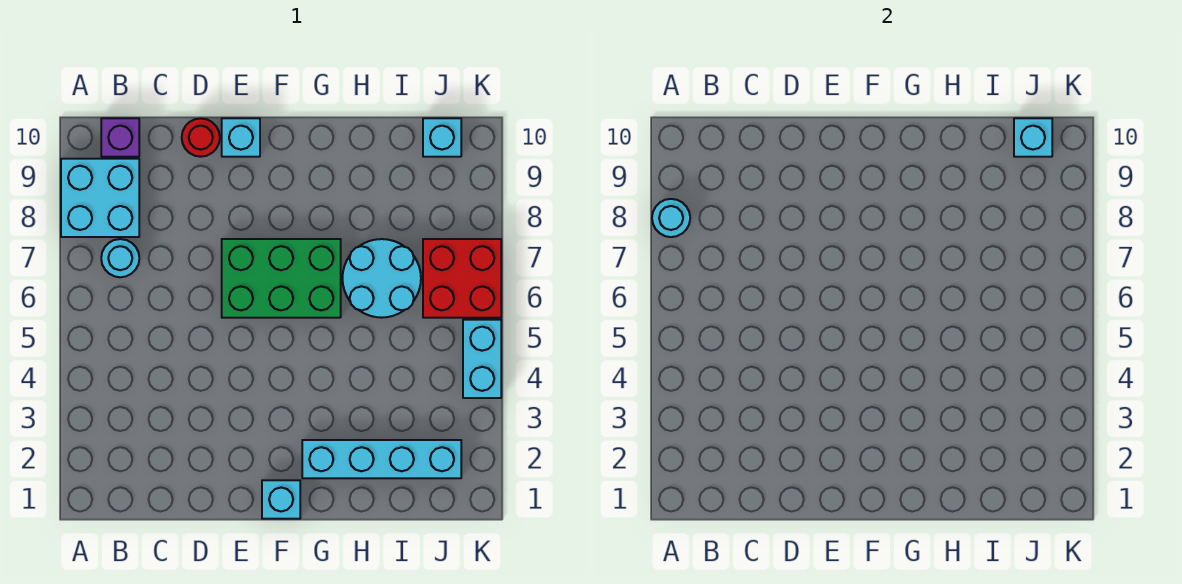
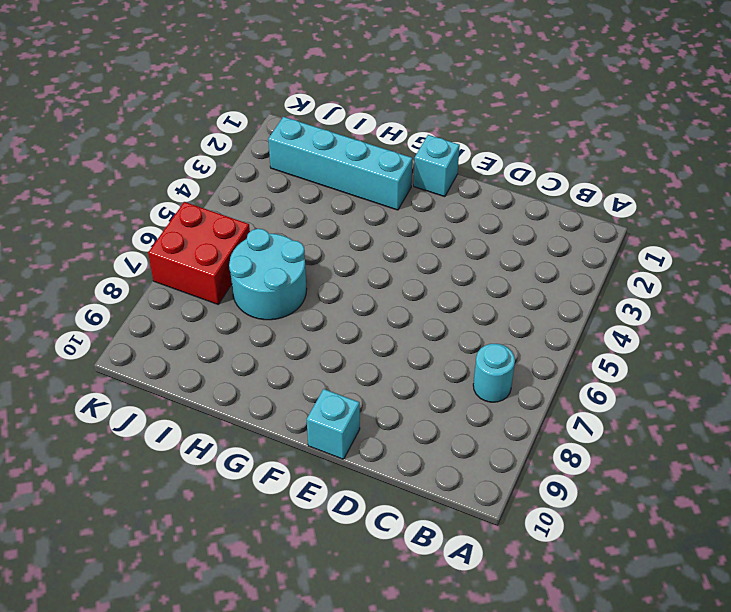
none -> cyan 2x2 brick [61,159,139,237]
none -> purple 1x1 brick [101,118,139,157]
none -> red 1x1 round brick [182,118,220,157]

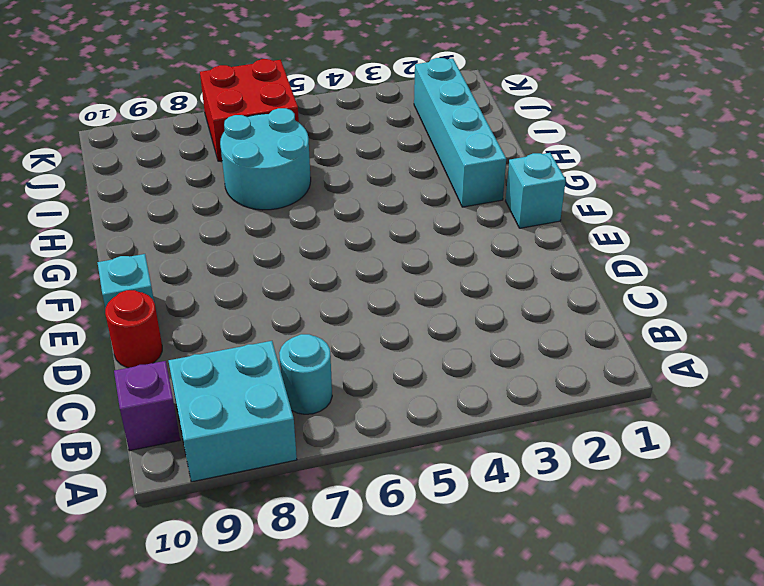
none -> green 2x3 brick [222,239,341,318]
none -> cyan 1x1 brick [423,118,461,157]
none -> cyan 1x2 brick [463,320,501,398]

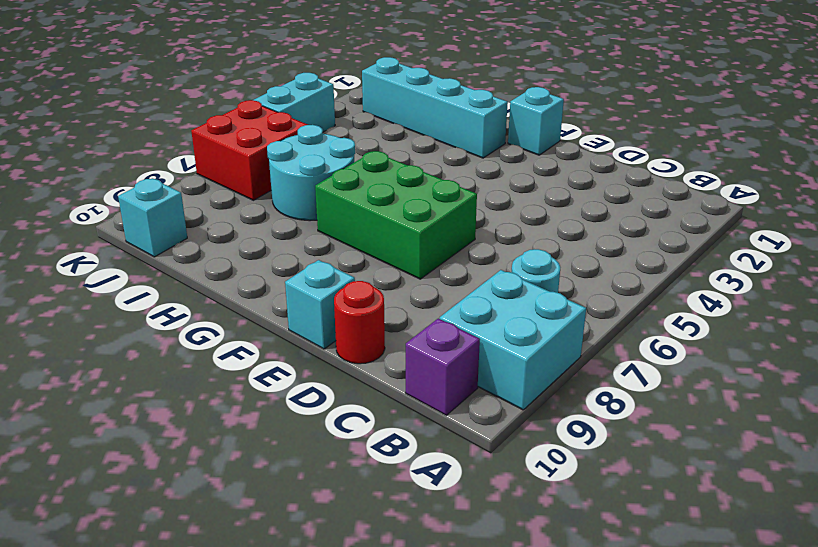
none -> cyan 1x1 round brick [652,199,690,237]
none -> cyan 1x1 brick [1014,118,1052,157]

